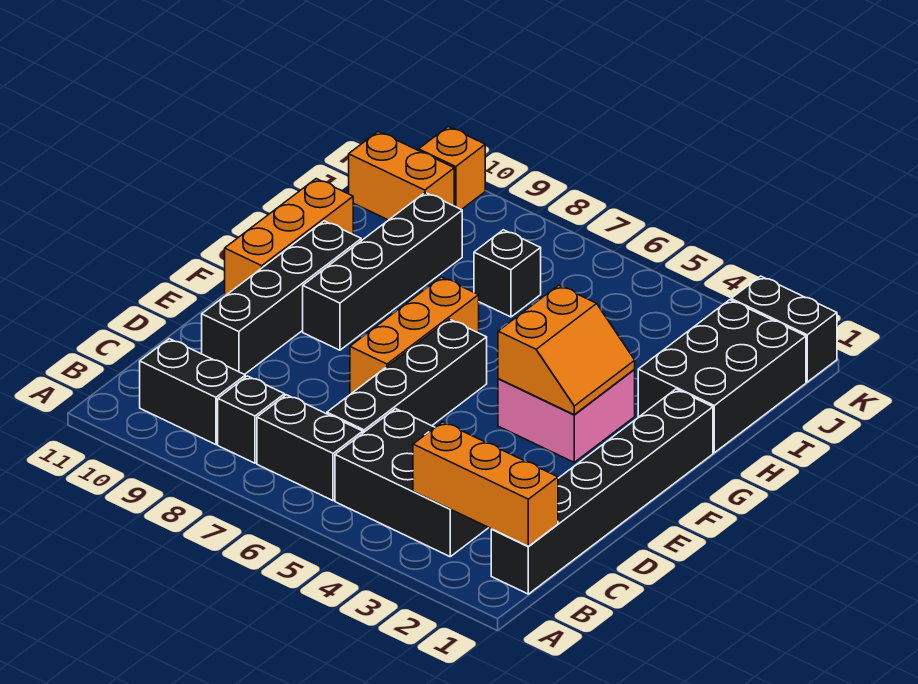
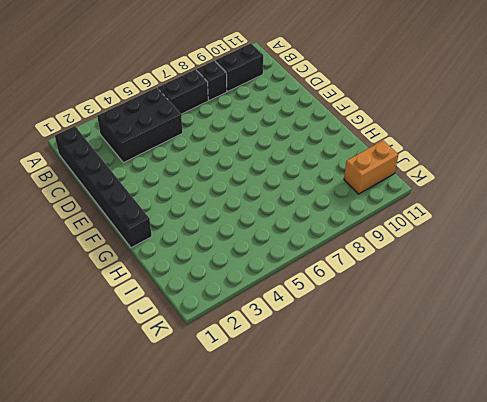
none -> black 1x4 brick [327,319,487,433]
none -> black 1x4 brick [202,221,361,375]
none -> orange 1x3 brick [350,277,479,394]

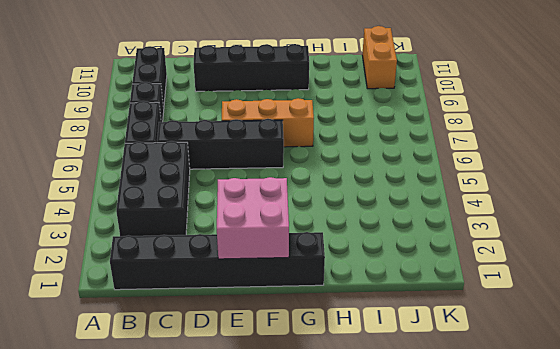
pink 2x2 brick [217,177,289,259] -> pink 2x2 brick moved to [498,369,635,462]
none -> black 1x4 brick [303,192,462,350]
none -> orange 1x3 brick [225,179,353,296]
none -> black 2x3 brick [638,300,806,453]

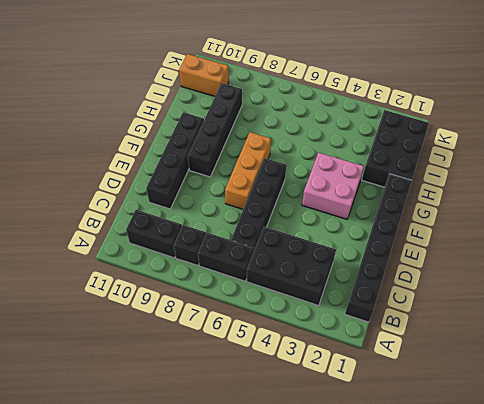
none -> orange 1x3 brick [225,179,353,296]
none -> black 1x1 brick [474,230,541,317]
none -> black 1x2 brick [731,276,837,382]

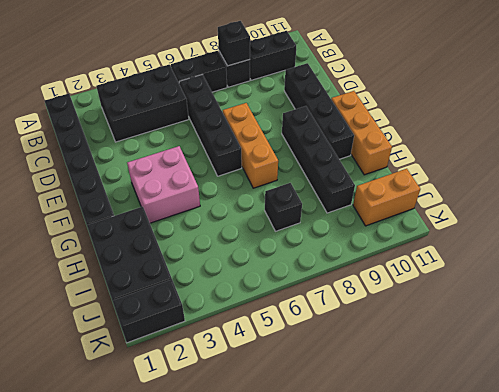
black 1x1 brick [218,21,250,66] -> none
none -> orange 1x1 brick [419,127,485,210]
none -> orange 1x3 brick [413,422,558,546]
none -> orange 2x2 slope [498,285,635,415]

